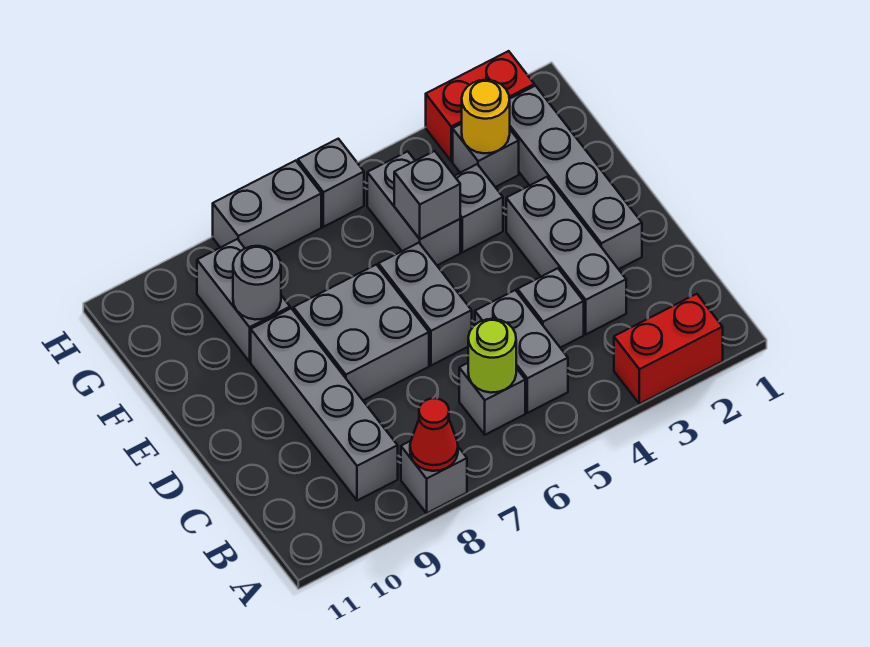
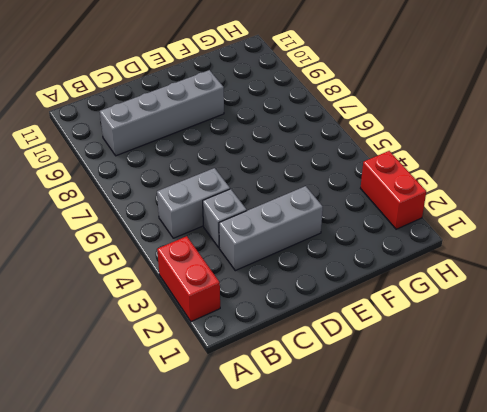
none -> grey 1x1 brick [401,441,467,513]
none -> grey 1x1 brick [459,363,525,435]
none -> grey 1x4 brick [509,86,642,269]

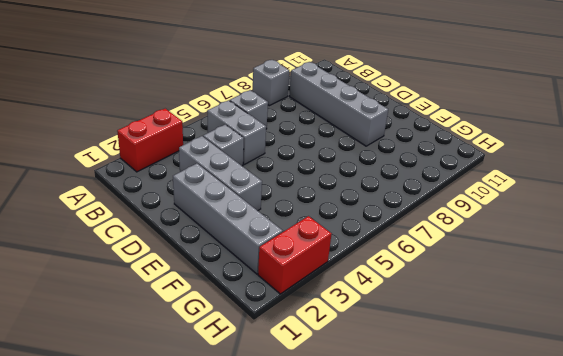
none -> grey 1x2 brick [379,243,472,365]
none -> grey 2x2 brick [293,265,429,400]
none -> grey 1x1 brick [455,164,503,252]

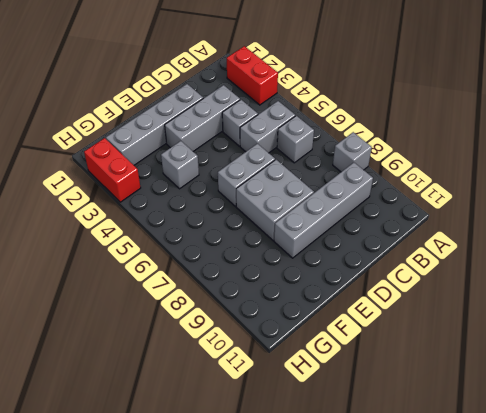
none -> grey 1x2 brick [367,151,460,265]
none -> grey 1x2 brick [197,239,290,362]
none -> grey 1x1 brick [453,124,519,187]

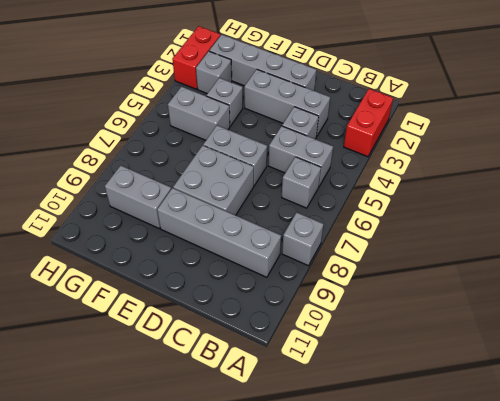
none -> grey 1x1 brick [298,139,364,227]
none -> grey 1x2 brick [213,161,321,252]
none -> red 1x1 cone [410,398,458,471]

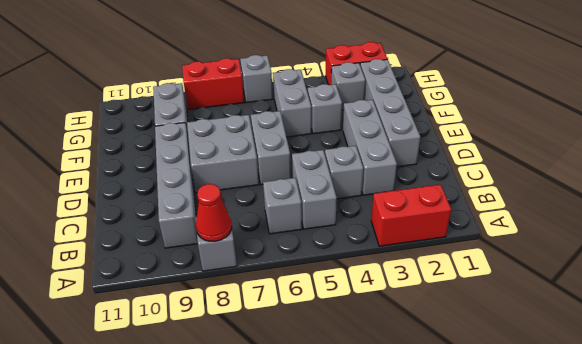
red 1x2 brick [182,58,244,110] -> grey 1x2 brick [213,161,321,252]
none -> lime 1x1 round brick [468,319,516,393]
none -> grey 1x1 brick [394,151,460,239]
none -> grey 1x1 round brick [233,246,281,320]

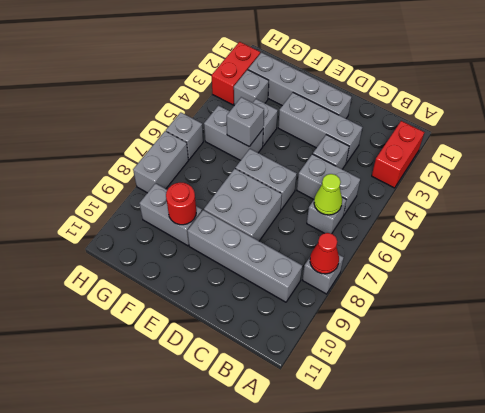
lime 1x1 cone [314,174,342,215] -> lime 1x1 round brick [468,319,516,393]
red 1x1 round brick [166,183,196,225] -> grey 1x1 round brick [233,246,281,320]
none -> yellow 1x1 round brick [462,80,510,153]

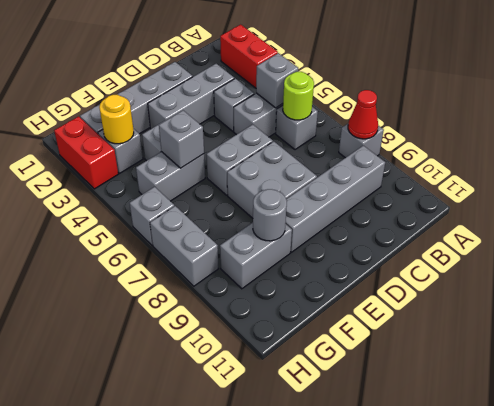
grey 1x1 brick [256,53,298,108] -> none

